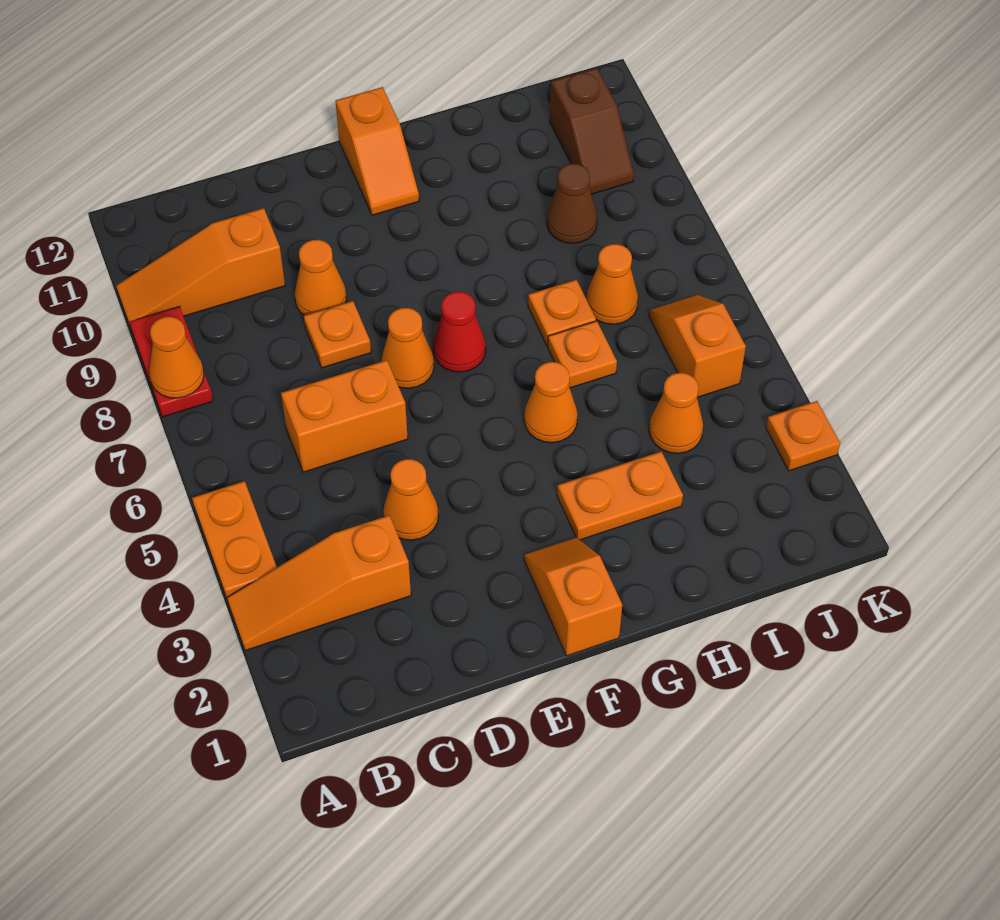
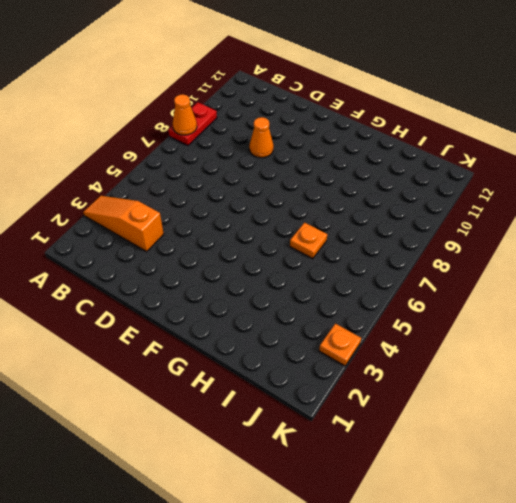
none -> orange 1x2 plate [192,481,277,598]
none -> orange 1x3 slope [116,208,285,331]
none -> orange 1x2 brick [281,360,408,472]

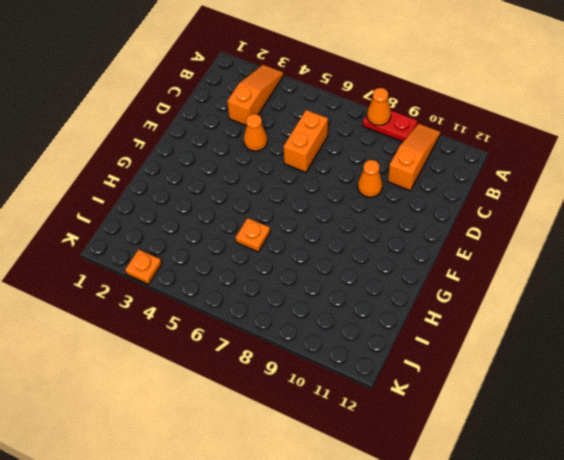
none -> orange 1x2 plate [192,481,277,598]
none -> orange 1x1 plate [304,301,371,368]
none -> orange 1x1 cone [381,308,434,388]

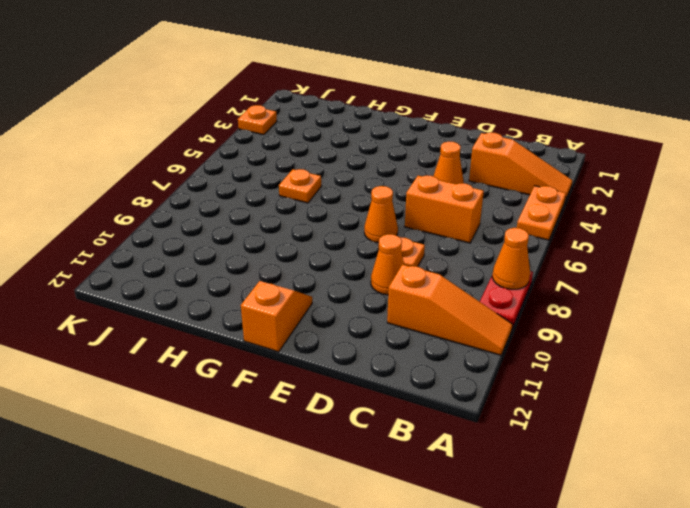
none -> orange 1x2 slope [524,538,622,656]
none -> red 1x1 cone [433,292,486,372]
none -> orange 1x2 plate [557,452,683,540]

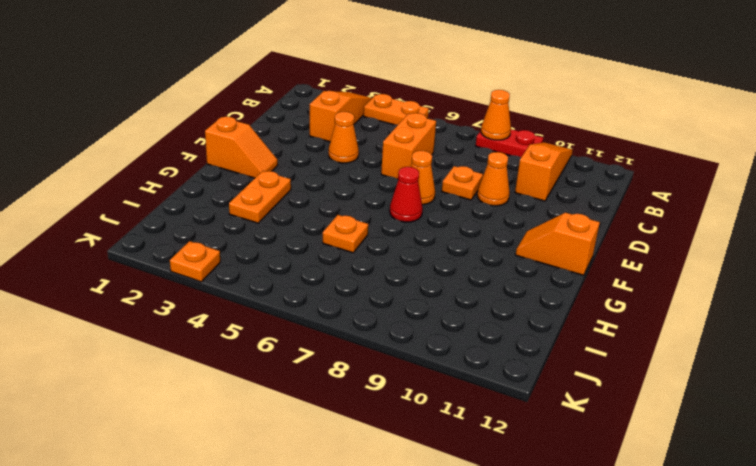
none -> orange 1x1 cone [524,362,578,443]
none -> orange 1x1 plate [528,280,596,346]
none -> orange 1x1 cone [649,373,703,453]

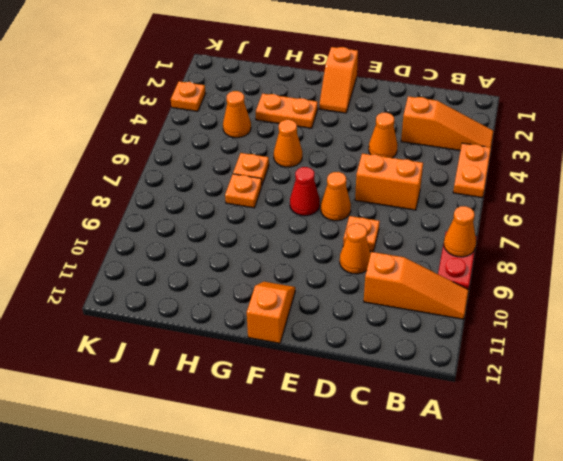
none -> orange 1x1 cone [586,244,638,324]
none -> brown 1x1 cone [547,164,597,243]
none -> orange 1x2 slope [649,295,746,397]

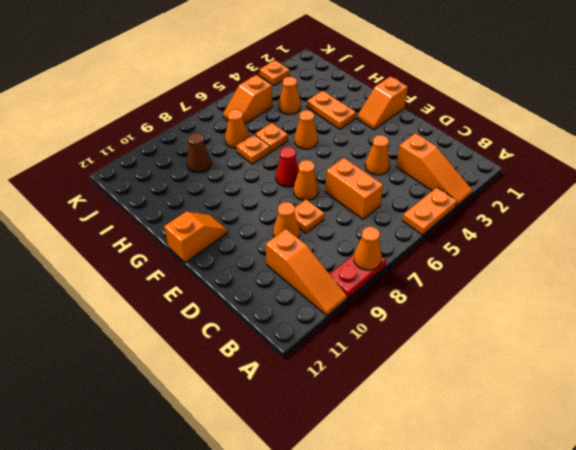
none -> brown 1x2 slope [550,68,634,194]

